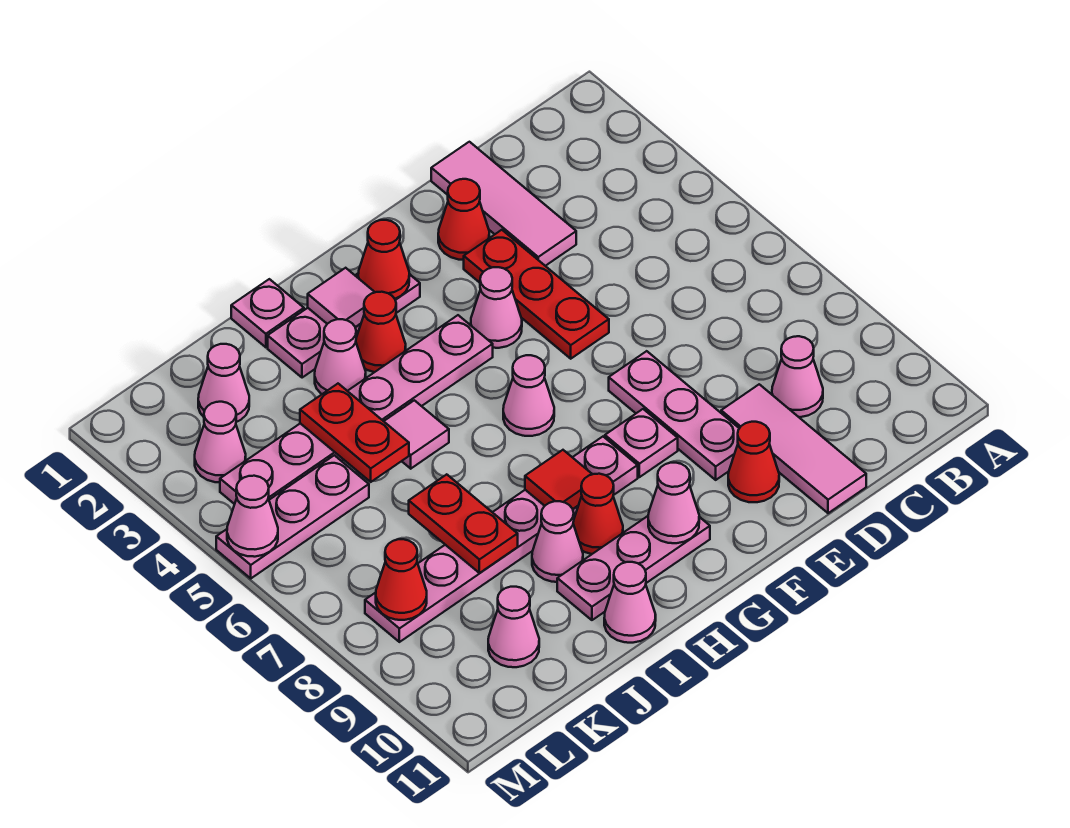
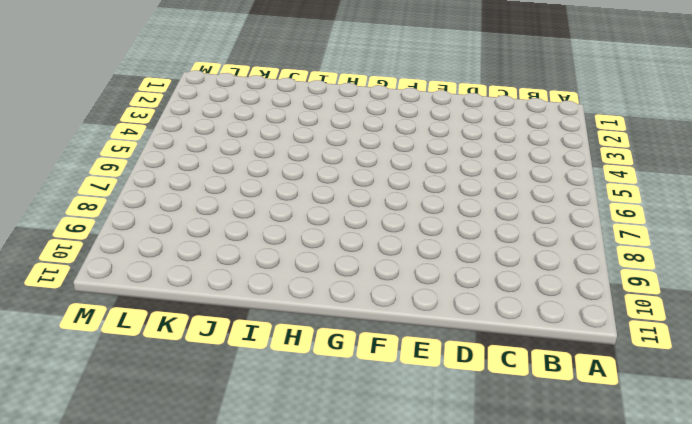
none -> pink 1x1 cone [772,336,823,417]
none -> pink 1x3 tile [431,142,576,266]
none -> pink 1x3 tile [721,384,866,513]
none -> red 1x1 cone [438,179,489,260]

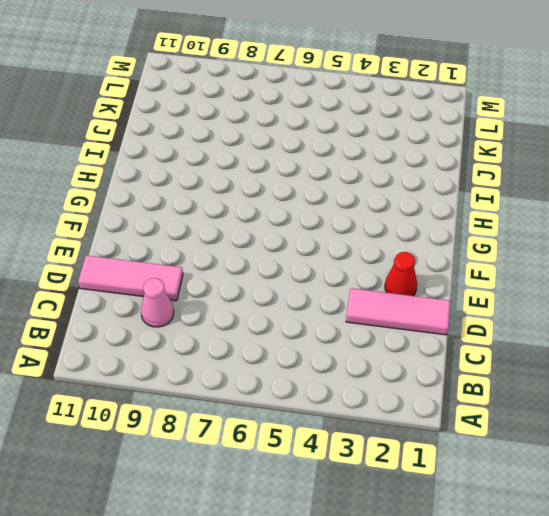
none -> red 1x3 plate [464,230,609,359]
none -> pink 1x3 plate [609,351,739,480]
none -> red 1x1 cone [728,422,779,502]
none -> pink 1x1 cone [471,267,522,348]

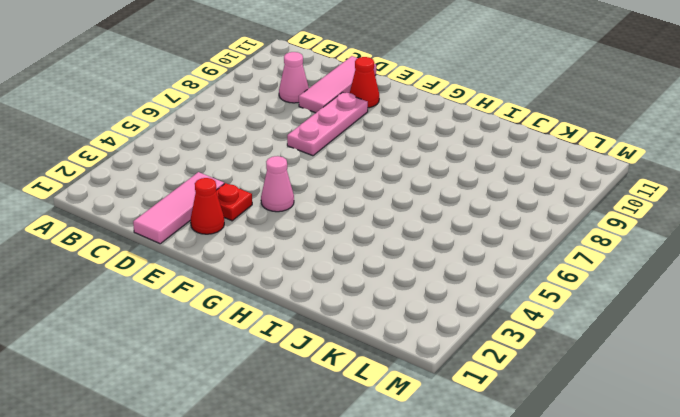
red 1x1 plate [216,183,252,221] -> red 1x3 plate [464,230,609,359]
none -> pink 1x1 plate [605,409,678,477]
none -> pink 1x3 plate [268,273,420,378]
none -> pink 1x6 plate [220,315,493,504]
none -> pink 1x1 cone [503,355,554,436]

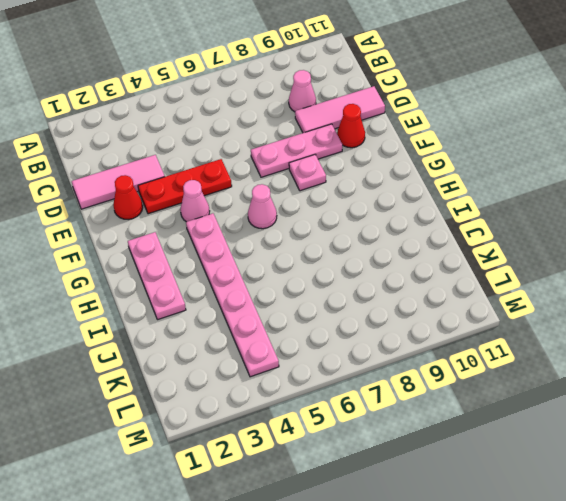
none -> pink 1x6 plate [365,437,638,642]
none -> pink 1x3 plate [557,516,710,620]
none -> red 1x1 cone [356,292,406,372]
none -> red 1x1 cone [573,474,623,554]

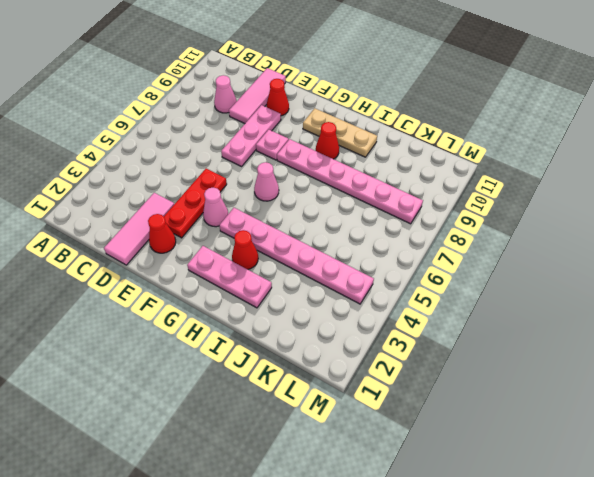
tan 1x3 plate [303,108,377,157] -> pink 1x3 plate [557,516,710,620]
none -> pink 1x1 plate [231,279,304,347]
none -> pink 1x1 cone [315,319,366,394]
none -> pink 1x1 tile [384,400,449,469]
none -> pink 1x1 cone [532,501,583,582]

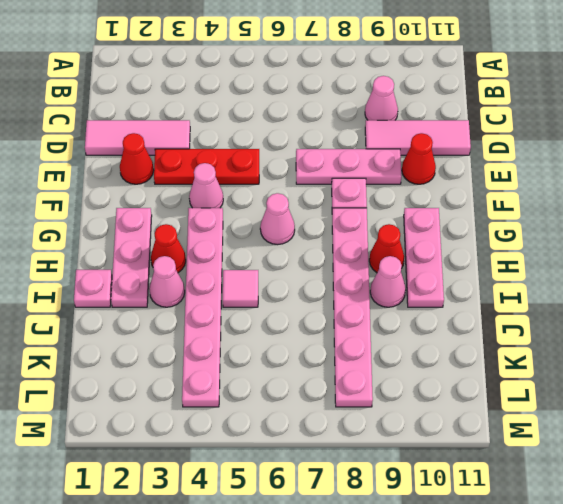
none -> pink 1x1 cone [604,562,656,643]
none -> pink 1x1 cone [198,344,249,422]
none -> pink 1x3 plate [216,455,369,578]
none -> pink 1x1 cone [488,587,539,667]

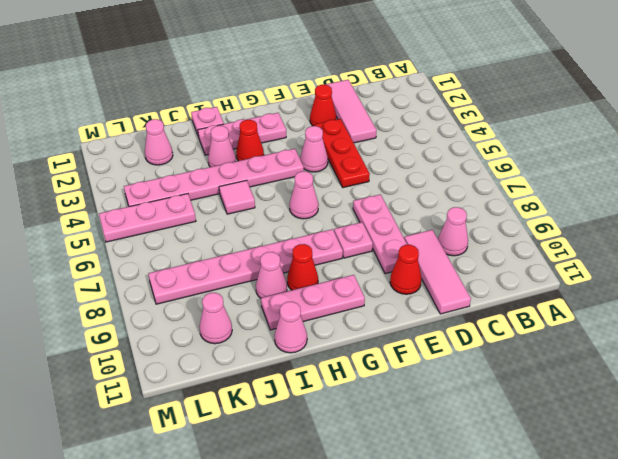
none -> pink 1x1 cone [195,402,246,482]
none -> red 1x1 cone [358,220,409,299]
none -> pink 1x1 cone [648,463,699,543]
none -> pink 1x1 tile [308,268,375,327]

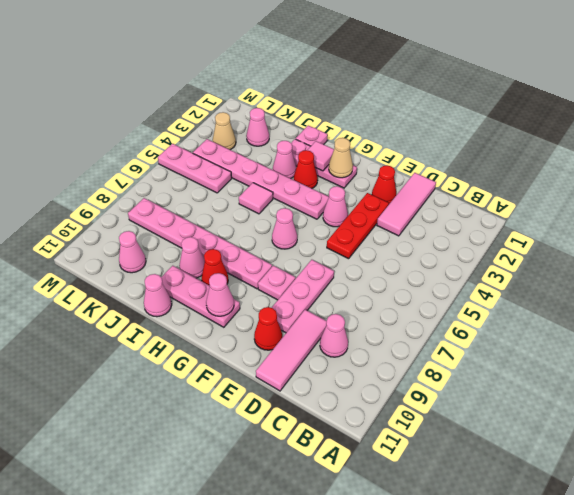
tan 1x1 cone [329,138,353,178] -> red 1x1 cone [358,220,409,299]
tan 1x1 cone [213,112,236,150] -> pink 1x1 cone [195,402,246,482]
none -> red 1x1 tile [525,450,592,509]
none -> red 1x2 plate [300,384,409,482]
none -> red 1x2 plate [409,474,518,573]
none -> red 1x1 cone [376,539,427,620]

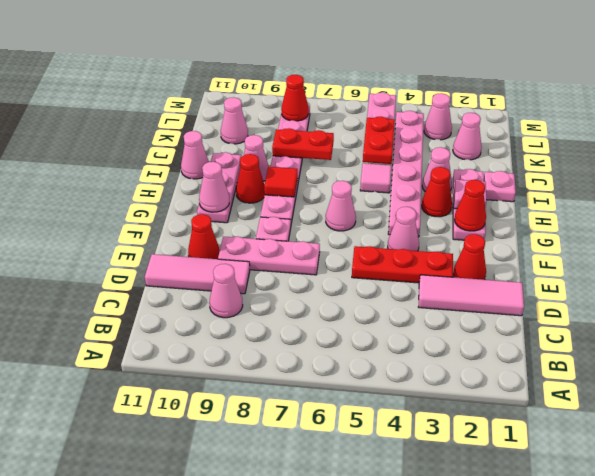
red 1x2 plate [363,117,395,164] -> red 1x2 plate turned to [300,384,409,482]
none -> pink 1x1 cone [227,476,278,557]

